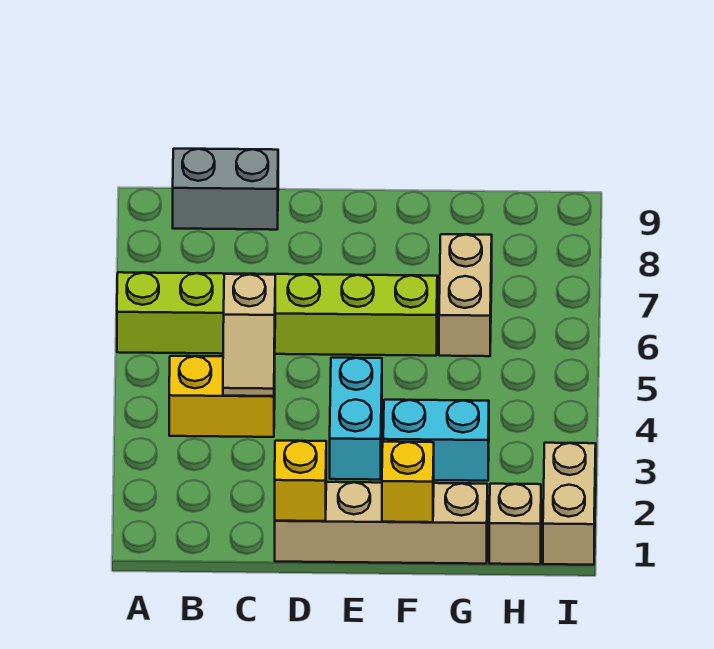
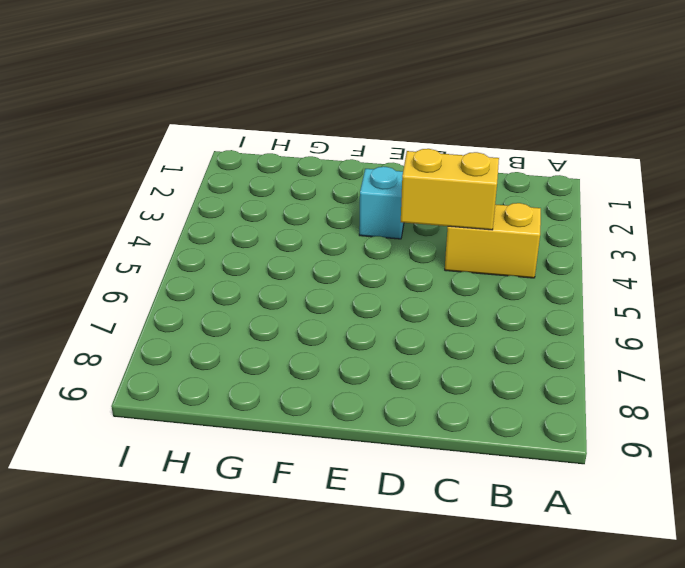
yellow 1x2 brick [401,149,499,230] -> tan 1x2 slope [223,274,275,396]
cyan 1x1 brick [359,167,404,239] -> cyan 1x2 brick [330,358,382,480]
none -> lime 1x6 brick [117,272,437,356]
none -> grey 1x2 brick [173,149,278,230]
none -> tan 1x4 brick [275,482,487,564]

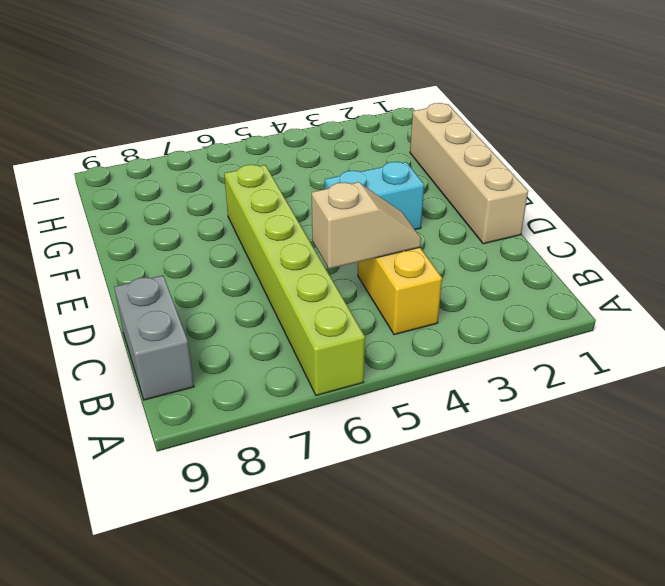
none -> cyan 1x2 brick [383,400,489,481]
none -> tan 1x2 brick [439,234,492,356]
none -> tan 1x1 brick [489,484,541,564]

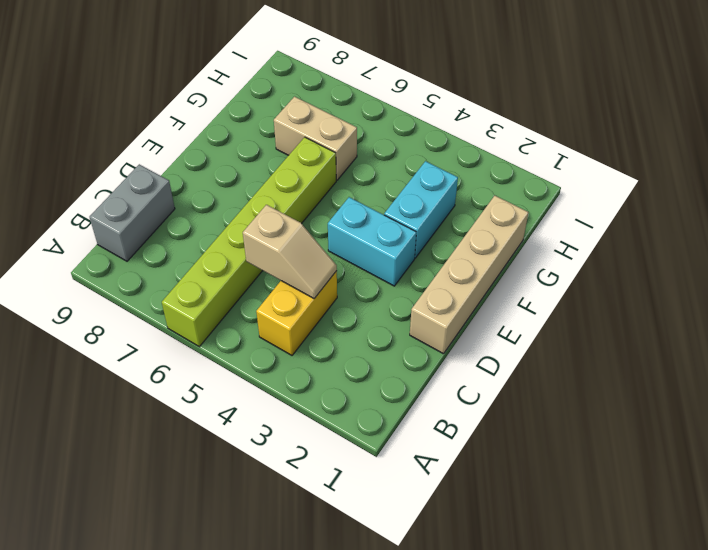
none -> tan 1x1 brick [489,484,541,564]
none -> tan 1x2 brick [543,443,596,565]
none -> yellow 1x1 brick [275,441,326,521]

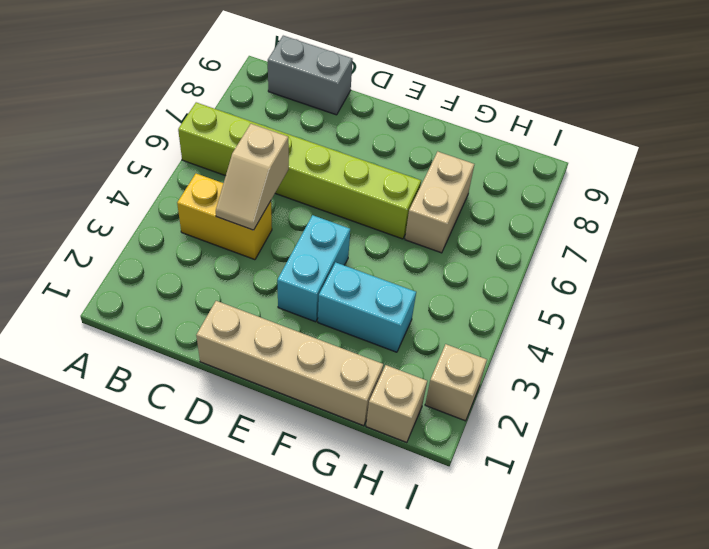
tan 1x1 brick [425,344,487,421] -> tan 1x2 brick [543,443,596,565]
none -> yellow 1x1 brick [275,441,326,521]
none -> yellow 1x1 brick [382,442,434,522]

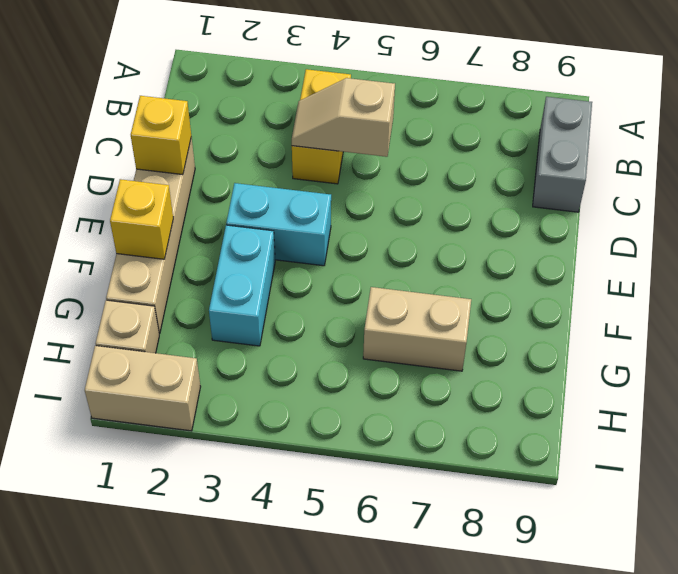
none -> lime 1x6 brick [117,272,437,356]

